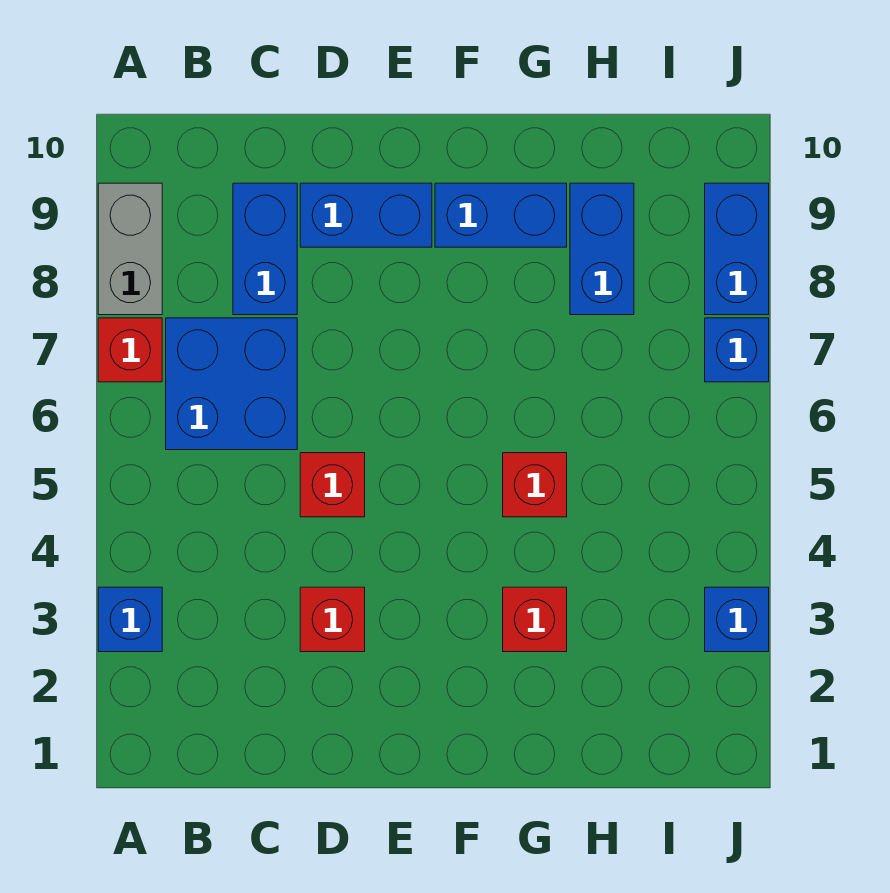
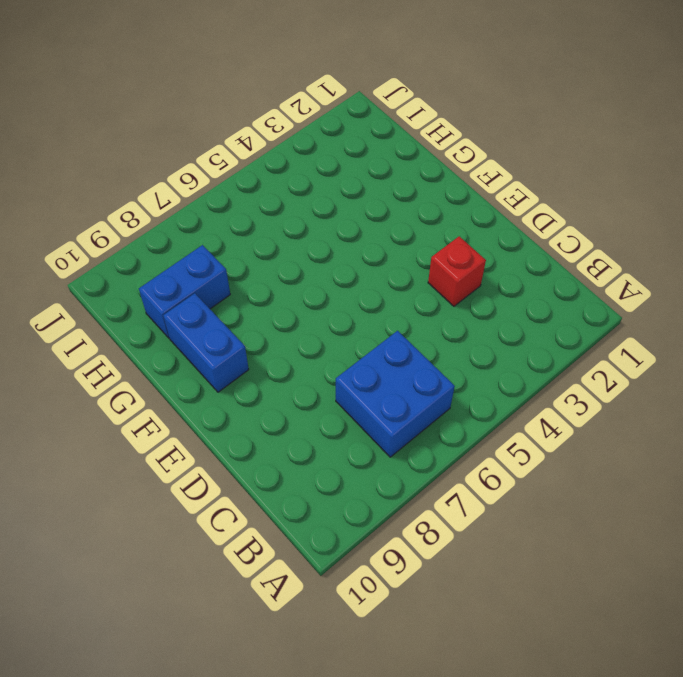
none -> blue 1x1 brick [98,587,162,652]
none -> red 1x1 brick [98,318,162,382]
none -> grey 1x2 brick [98,183,162,315]

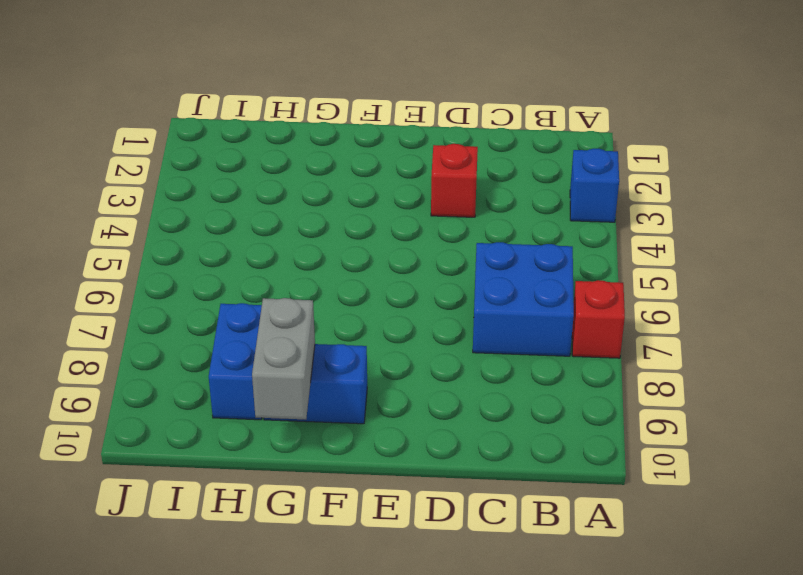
grey 1x2 brick [252,298,315,419] -> grey 1x2 brick moved to [98,183,162,315]
none -> blue 1x2 brick [233,183,297,315]
none -> red 1x1 brick [300,453,365,517]
none -> blue 1x2 brick [300,183,432,247]

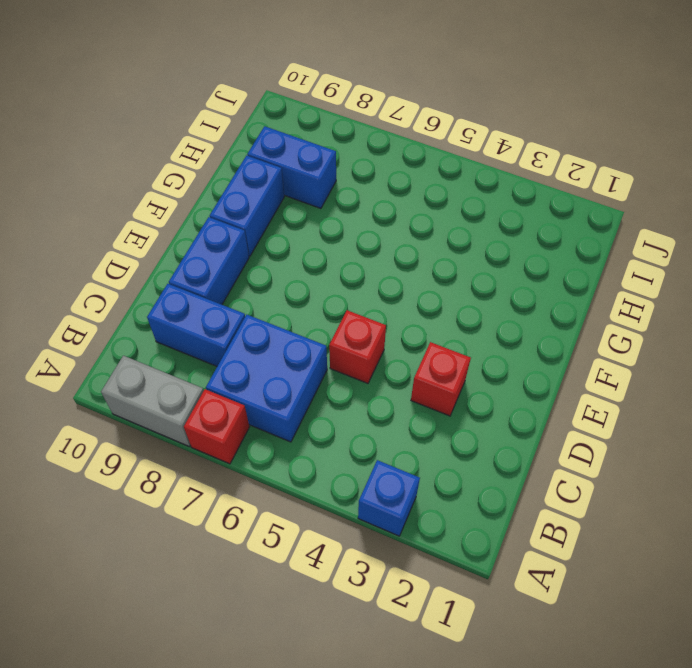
none -> red 1x1 brick [503,587,567,652]
none -> red 1x1 brick [503,453,567,517]
none -> blue 1x1 brick [705,587,769,652]

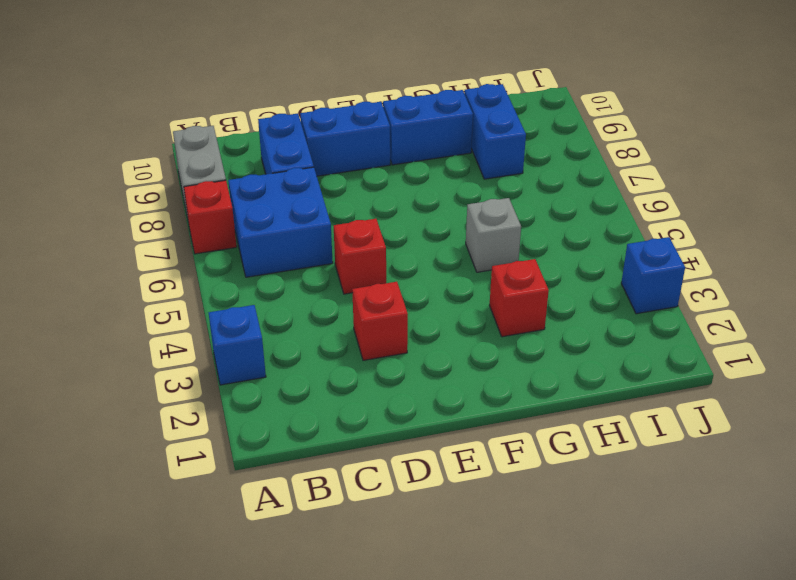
grey 1x1 brick [466,198,521,272] -> red 1x1 brick [503,453,567,517]
none -> blue 1x1 brick [705,318,769,382]
none -> blue 1x2 brick [705,183,769,315]

